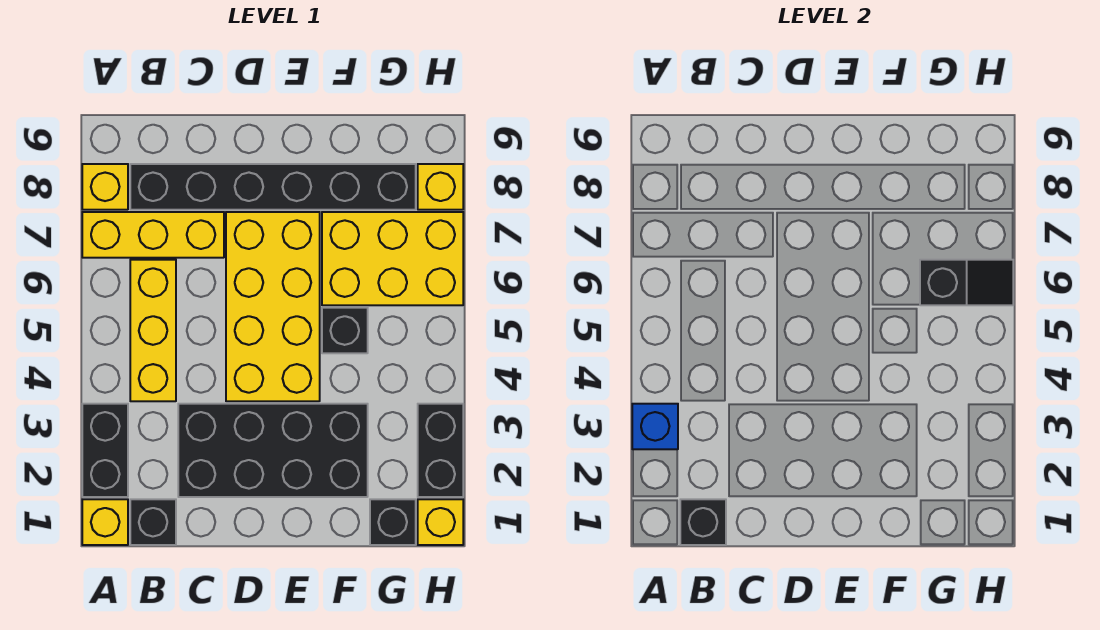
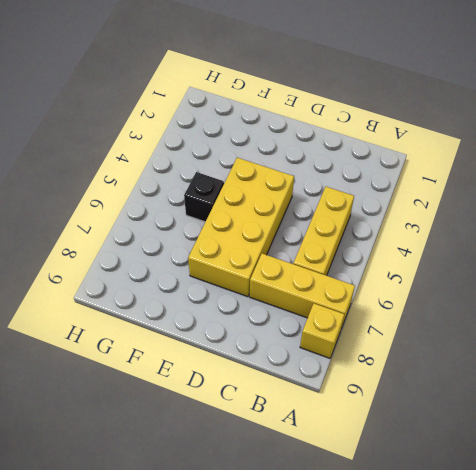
none -> yellow 1x1 brick [82,499,128,545]
none -> black 1x2 brick [82,404,128,497]
none -> black 1x1 brick [130,499,176,545]

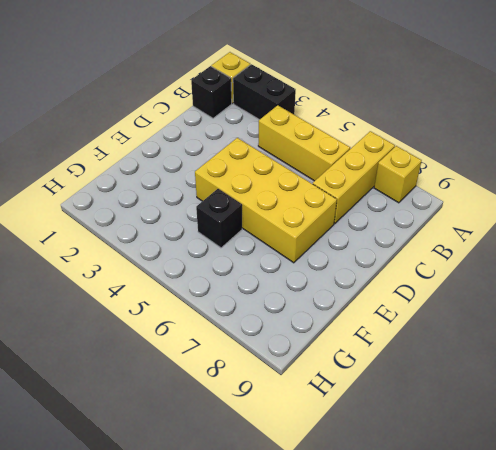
none -> black 1x6 brick [130,164,416,210]
none -> black 2x4 brick [178,404,368,497]
none -> yellow 2x3 brick [322,212,463,305]

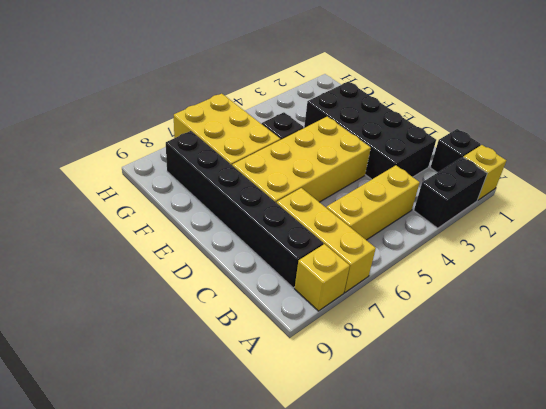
none -> black 1x1 brick [370,499,416,545]
none -> yellow 1x1 brick [418,499,463,545]
none -> black 1x2 brick [418,404,463,497]

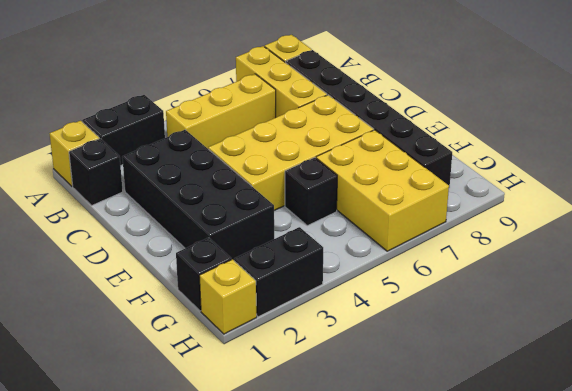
none -> yellow 1x1 brick [418,164,463,210]
none -> blue 1x1 brick [632,404,678,449]
none -> black 1x1 brick [680,499,726,545]

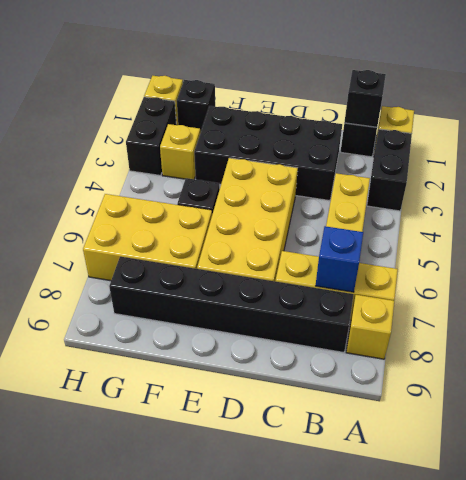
blue 1x1 brick [316,226,363,292] -> blue 1x1 brick moved to [632,404,678,449]
yellow 1x1 brick [160,124,200,179] -> yellow 1x1 brick moved to [418,164,463,210]
none -> black 1x2 slope [920,260,1013,305]

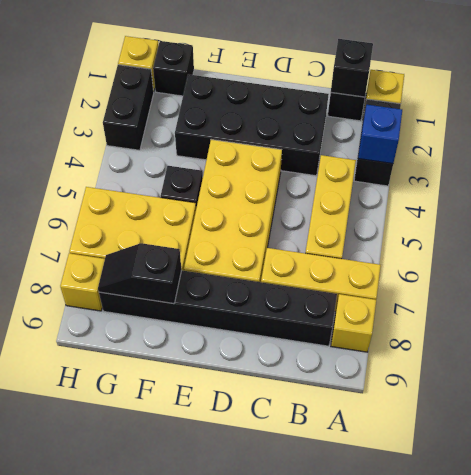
black 1x2 slope [98,243,181,304] -> black 1x2 slope moved to [920,260,1013,305]

